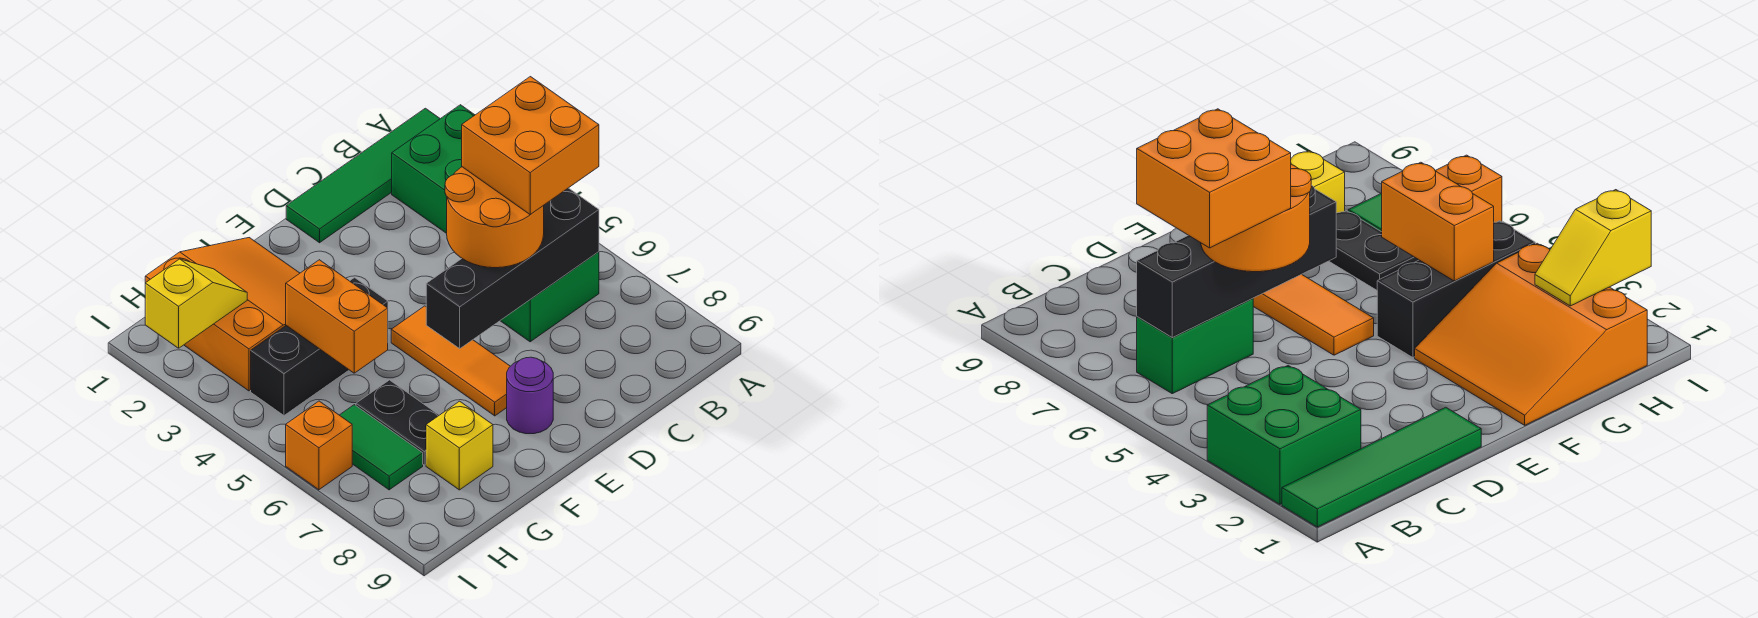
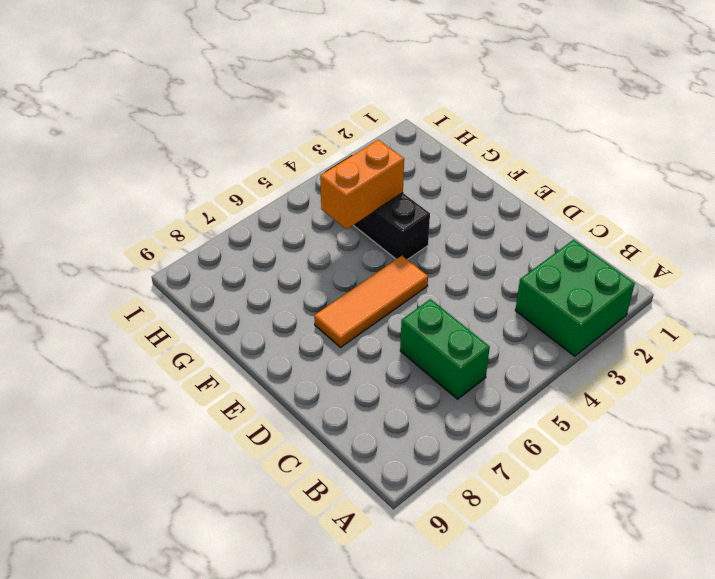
none -> green 1x4 tile [286,108,440,243]
none -> purple 1x1 round brick [507,357,553,434]
none -> orange 3x3 slope [145,238,300,391]

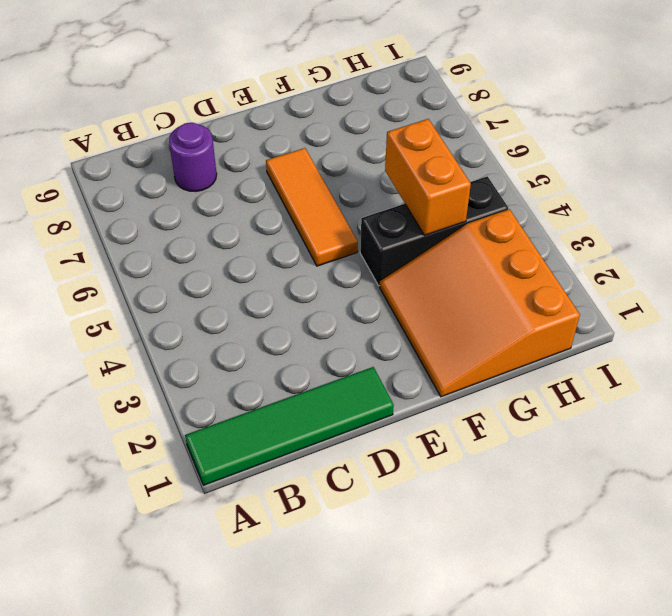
purple 1x1 round brick [169,123,217,191] -> purple 1x1 round brick moved to [507,357,553,434]
none -> green 2x2 brick [392,105,475,233]
none -> green 1x2 brick [500,252,599,342]
none -> black 1x2 plate [356,380,439,465]

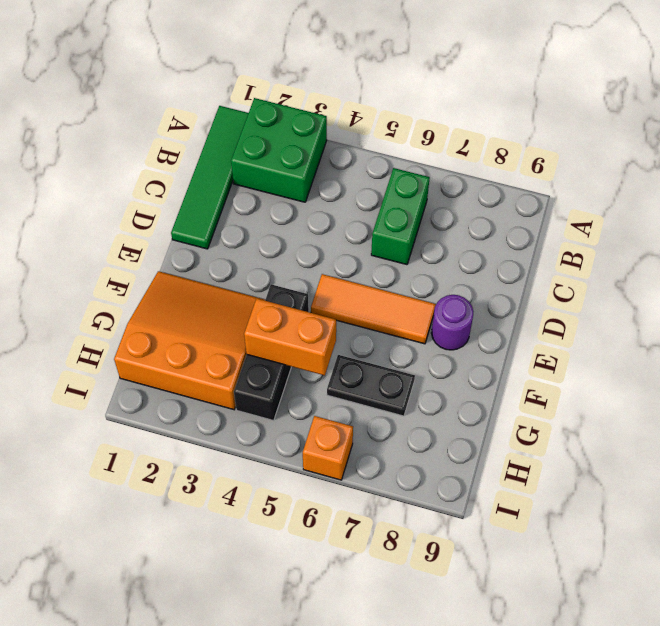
none -> yellow 1x1 brick [426,401,493,490]
none -> green 1x2 tile [340,405,423,490]
none -> black 1x4 brick [426,188,599,349]

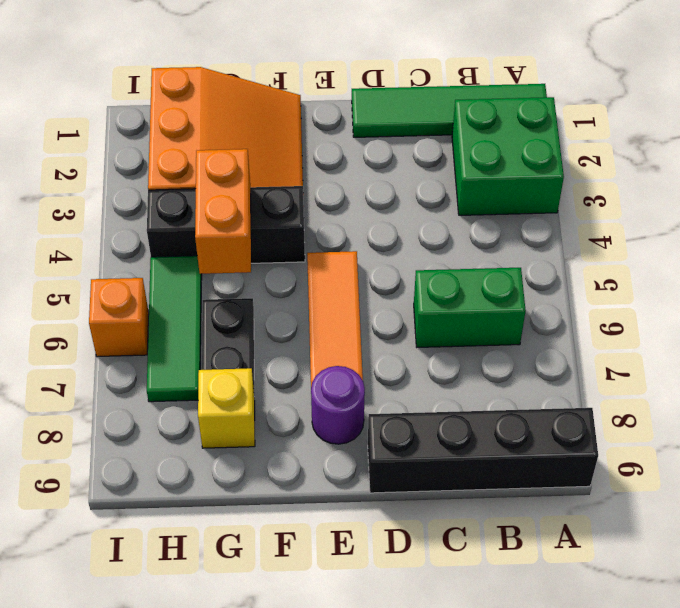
black 1x4 brick [368,408,598,493] -> black 1x4 brick moved to [426,188,599,349]
green 1x3 tile [147,256,202,402] -> green 1x2 tile [340,405,423,490]
none -> yellow 1x2 slope [145,259,247,348]
none -> orange 2x2 round brick [445,167,544,268]
none -> orange 2x2 brick [462,77,599,215]

